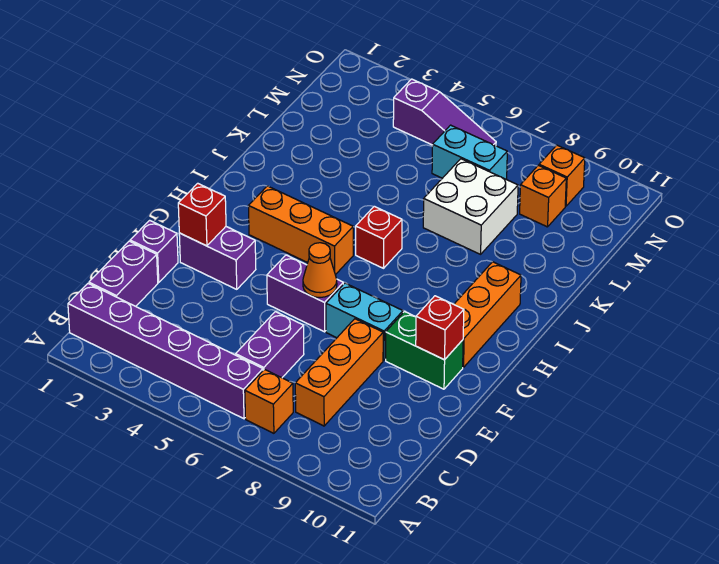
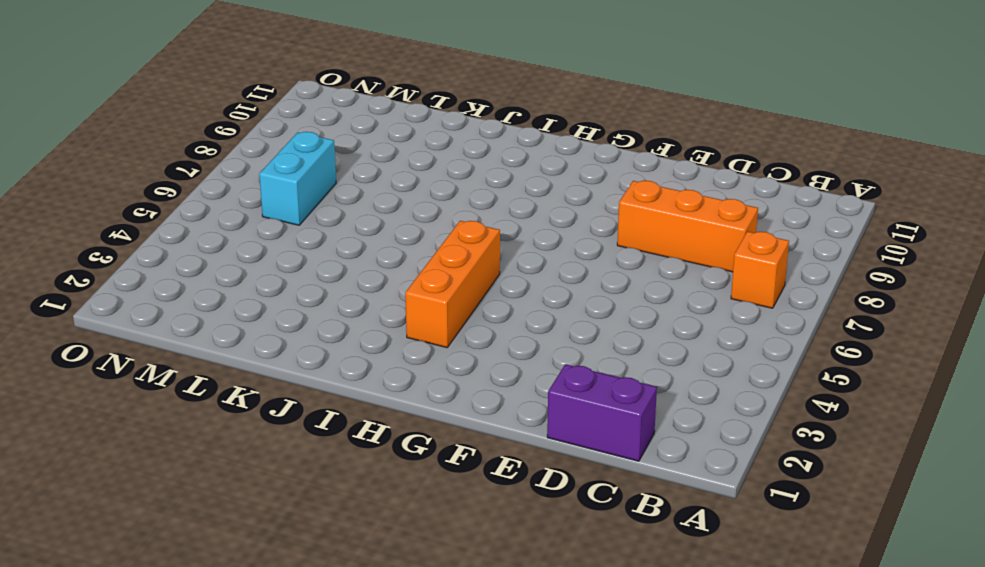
none -> purple 1x6 brick [68,284,263,419]
none -> purple 1x2 brick [236,312,304,378]
none -> purple 1x1 brick [130,220,178,282]

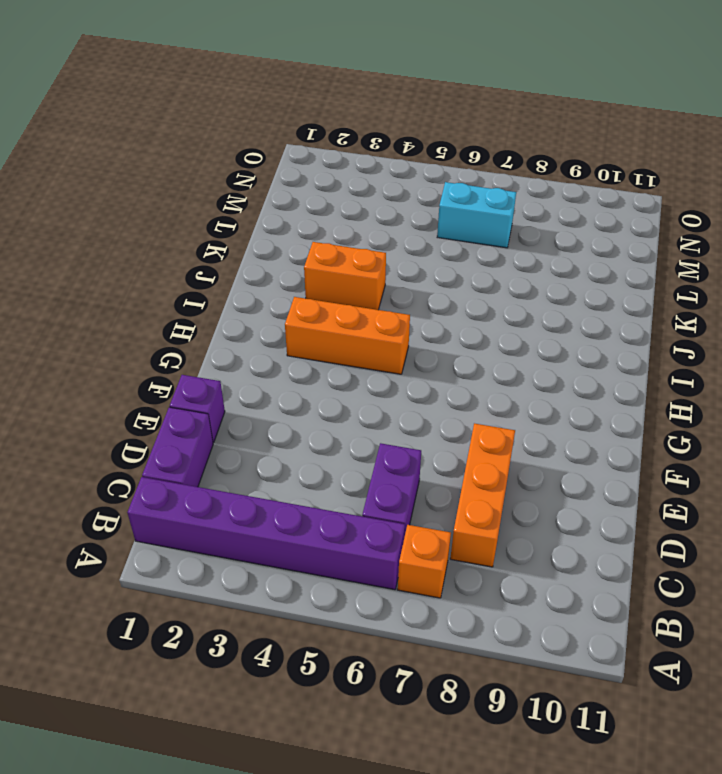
orange 1x2 brick [304,242,386,310] -> none
none -> purple 1x2 brick [179,227,256,289]
none -> purple 1x2 brick [267,255,343,332]
none -> cyan 1x2 brick [326,283,403,360]

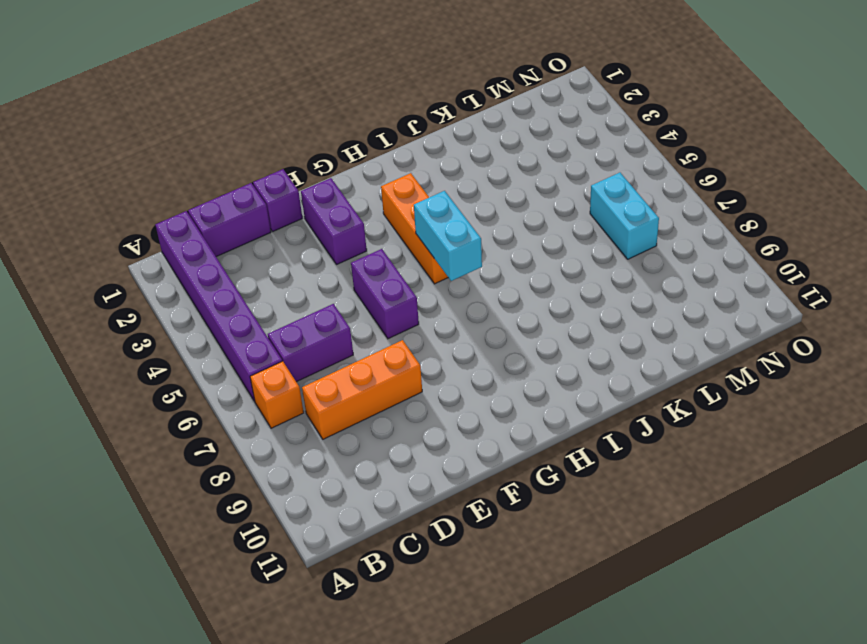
cyan 1x2 brick [414,191,482,281] -> cyan 1x2 brick moved to [326,283,403,360]
none -> green 1x2 brick [386,312,463,389]
none -> orange 1x3 brick [454,262,521,368]
none -> red 1x1 brick [356,206,402,268]

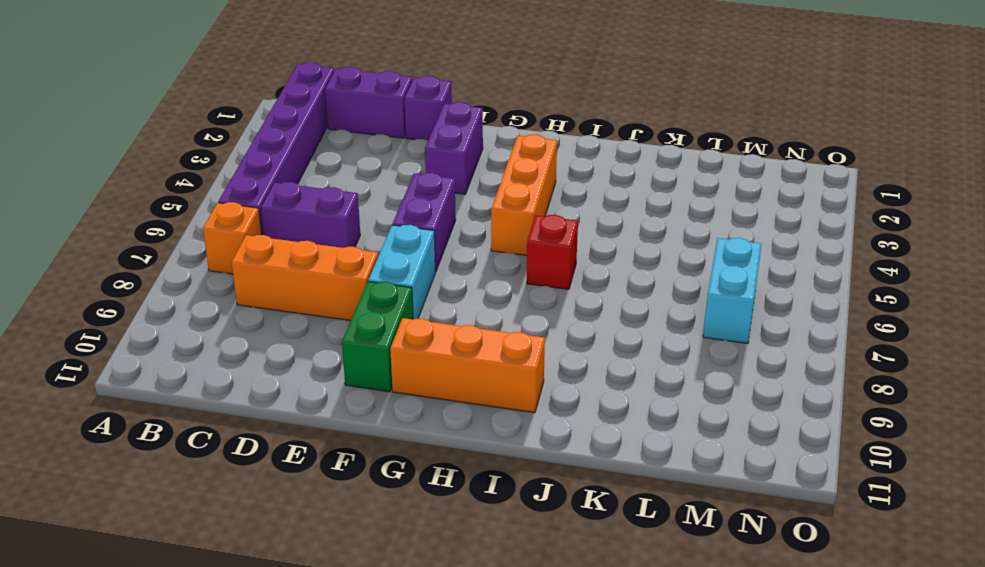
none -> white 2x2 brick [423,159,518,254]
none -> orange 1x1 brick [520,165,566,227]
none -> purple 1x3 slope [393,79,496,146]

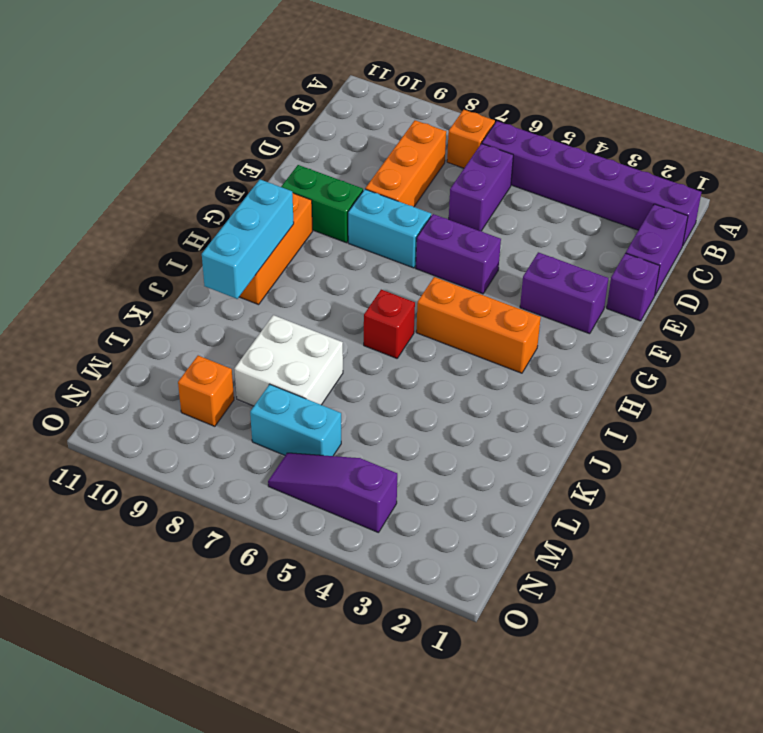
cyan 1x3 brick [202,180,294,299] -> none
none -> orange 1x1 brick [539,145,585,206]
none -> red 1x1 brick [178,183,226,246]
none -> orange 1x1 cone [303,243,337,298]

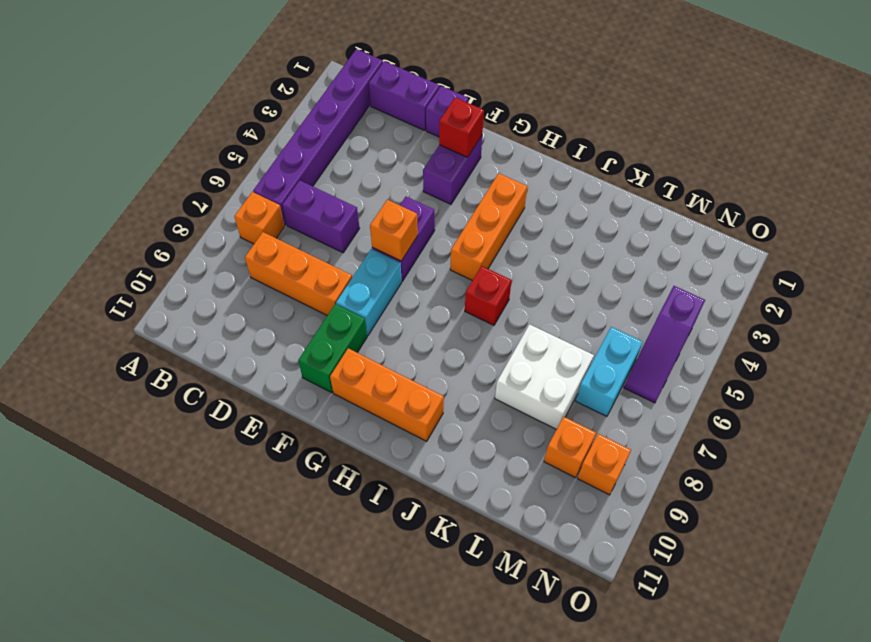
orange 1x1 brick [370,200,418,261] -> orange 1x1 cone [303,243,337,298]
none -> red 1x1 brick [416,296,464,360]

